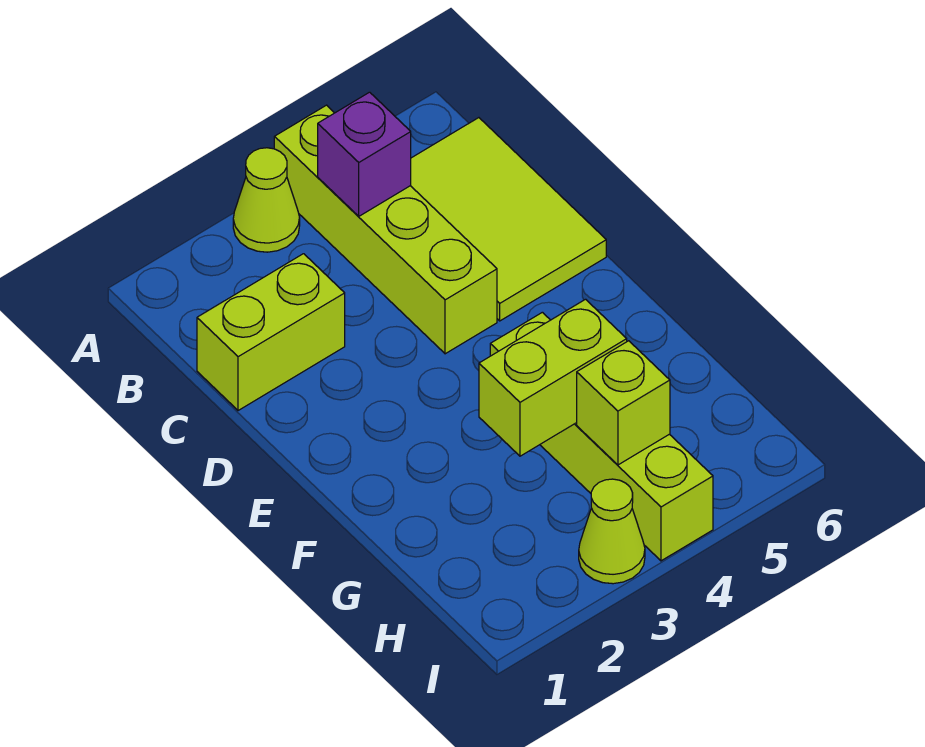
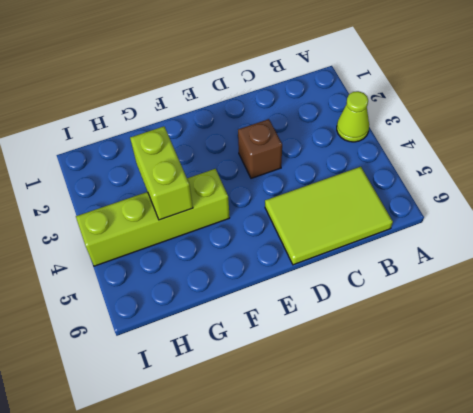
brown 1x1 brick [238,119,282,178] -> none
none -> lime 1x4 brick [274,105,497,354]
none -> lime 1x2 brick [197,254,345,411]

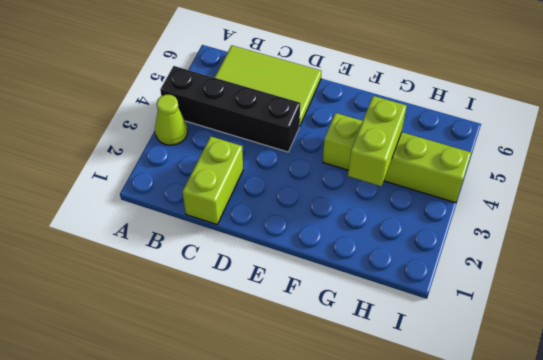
black 1x4 brick [160,66,300,152] -> lime 1x4 brick [274,105,497,354]
none -> lime 1x1 cone [579,479,645,584]
none -> purple 1x1 brick [318,92,411,216]

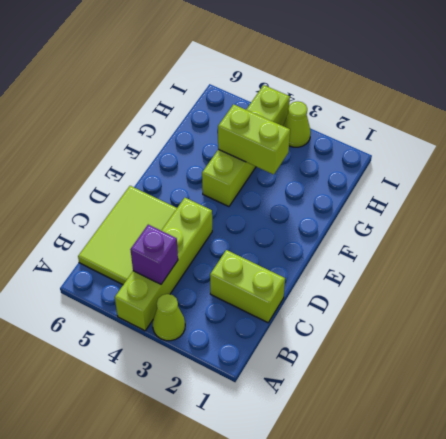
none -> lime 1x1 brick [577,341,670,465]

